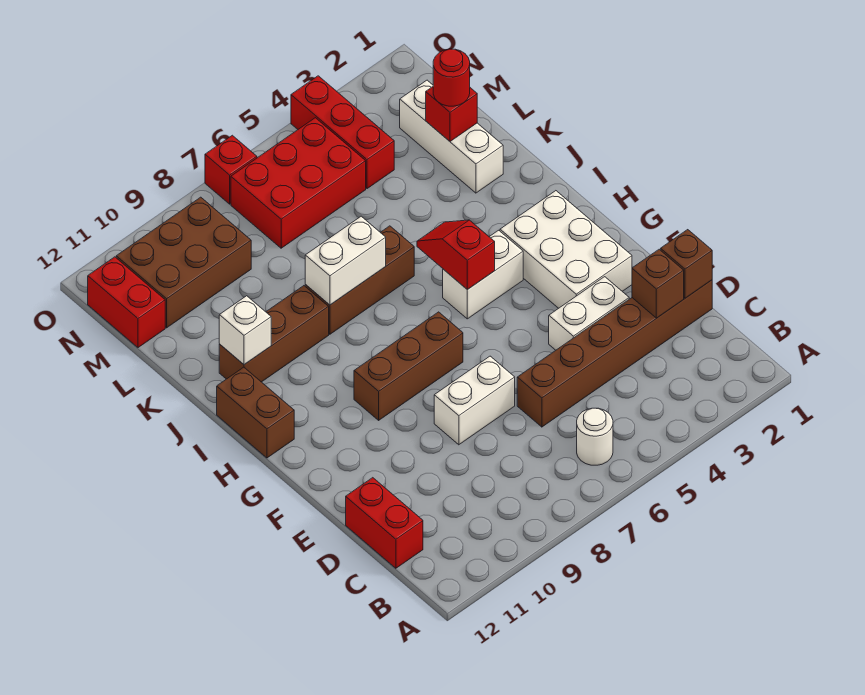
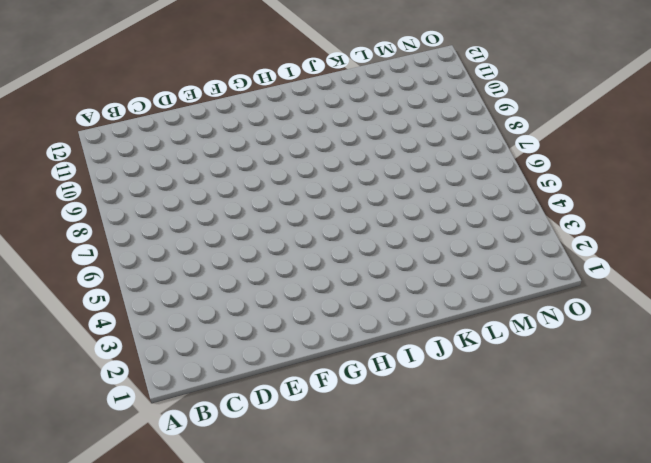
none -> white 1x1 round brick [577,408,613,465]
none -> red 1x2 brick [346,478,423,568]
none -> brown 1x6 brick [517,280,712,427]

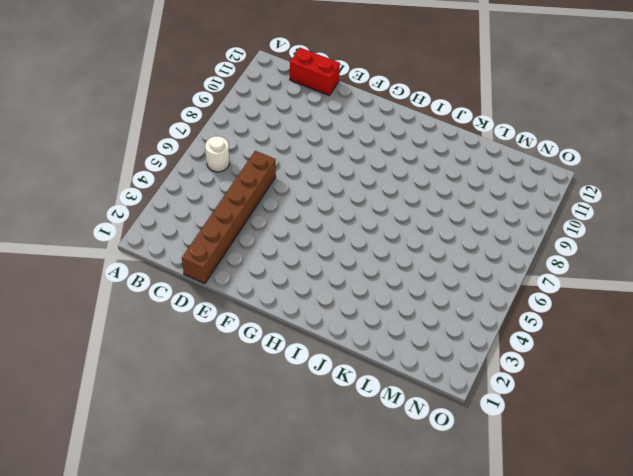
none -> white 1x2 brick [549,277,629,350]
none -> white 1x2 brick [434,356,515,445]
none -> white 2x3 brick [500,191,632,308]

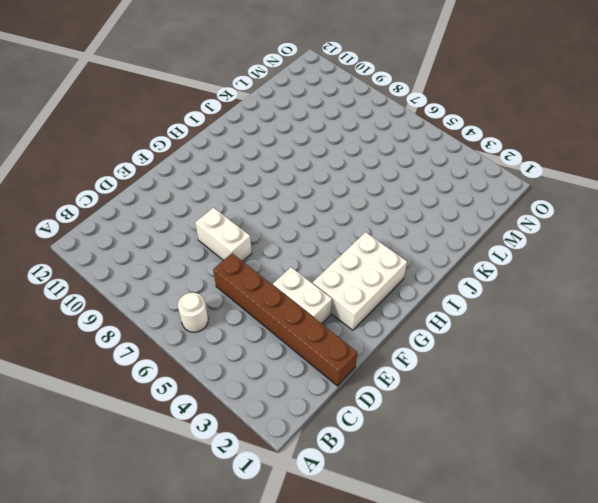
none -> red 1x2 brick [346,478,423,568]
none -> brown 1x3 brick [354,312,463,420]
none -> white 1x2 brick [443,230,523,319]

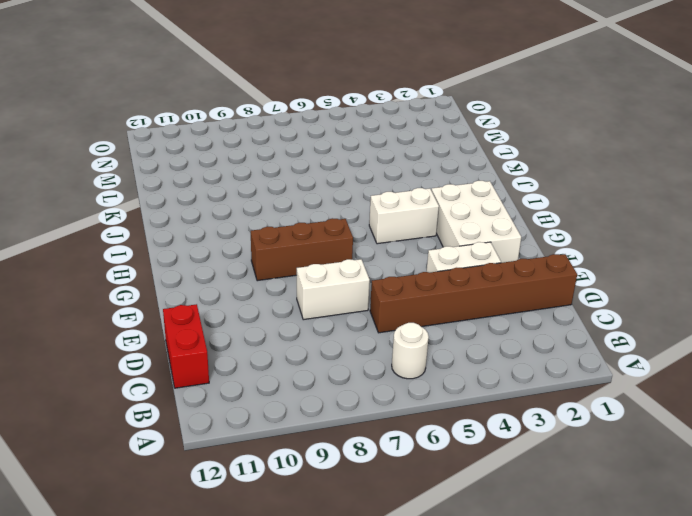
none -> brown 1x2 brick [217,367,294,458]
none -> brown 1x3 brick [305,226,414,334]
none -> brown 1x3 brick [219,286,329,382]

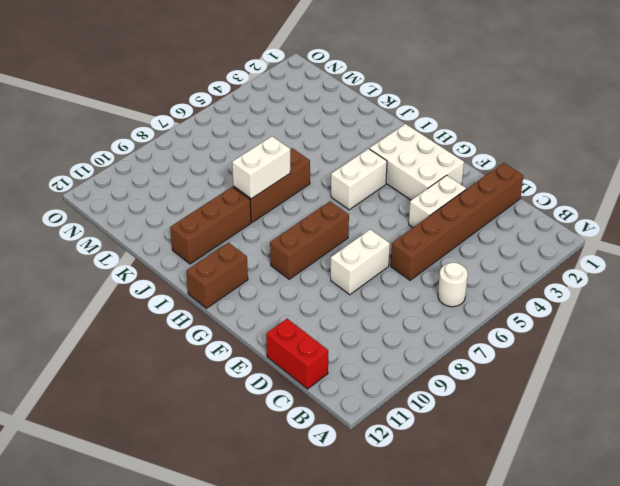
brown 1x2 brick [186,243,248,308] -> brown 1x2 brick turned to [217,367,294,458]
none -> white 1x3 brick [400,80,503,193]
none -> red 1x3 brick [291,76,394,189]
none -> red 2x3 brick [231,118,366,248]

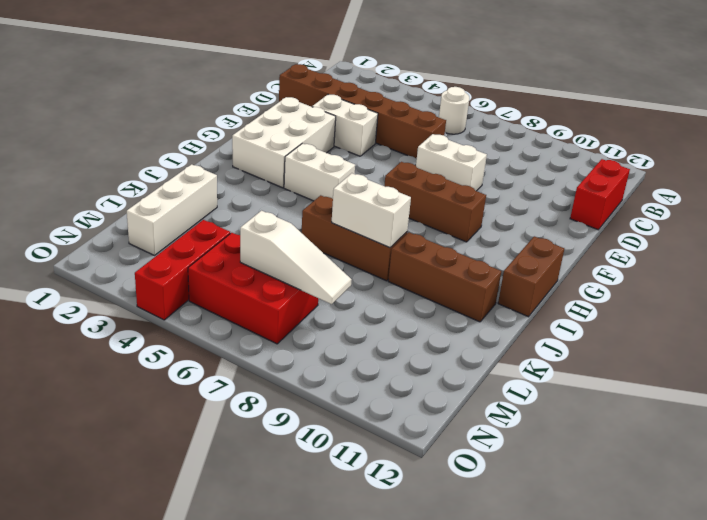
white 1x3 slope [240,211,351,304] -> none
none -> brown 2x3 brick [116,197,251,328]
none -> red 1x2 brick [88,257,165,348]
none -> red 1x1 brick [205,135,257,204]

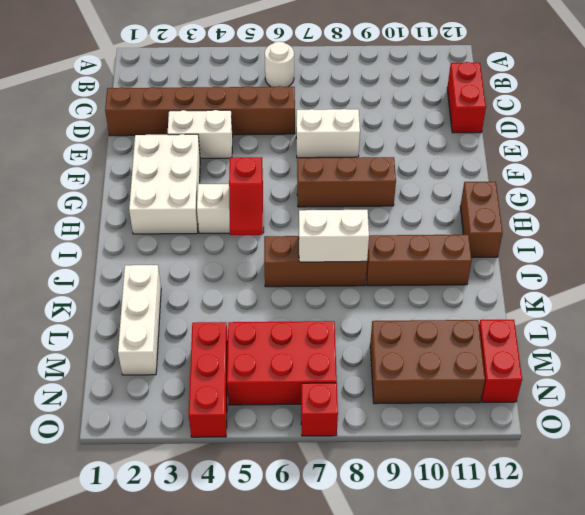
none -> brown 1x1 brick [661,230,712,298]
none -> brown 1x1 brick [632,249,684,318]
none -> white 1x1 brick [219,296,271,365]

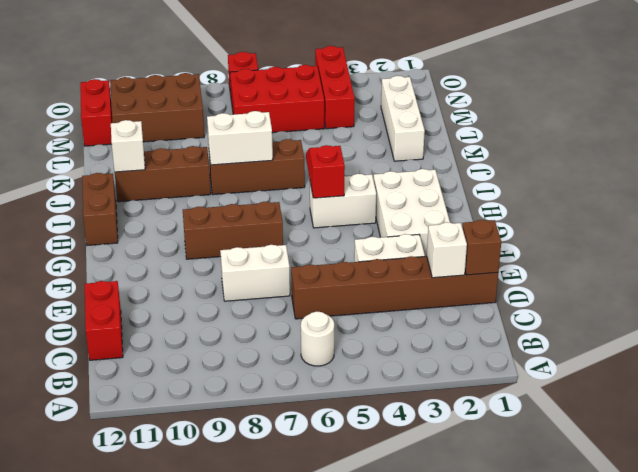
white 1x1 brick [427,222,467,278] -> brown 1x1 brick [632,249,684,318]
none -> red 1x1 brick [426,87,477,141]
none -> red 1x1 round brick [433,49,470,106]

